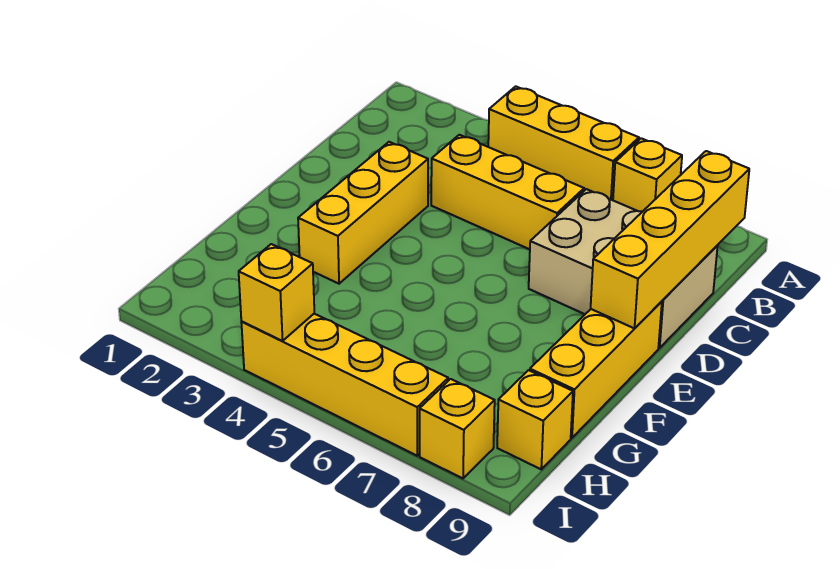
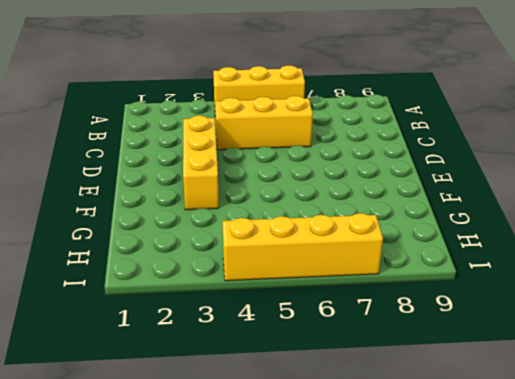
none -> yellow 1x1 brick [613,138,682,212]
none -> tan 2x3 brick [529,189,718,348]

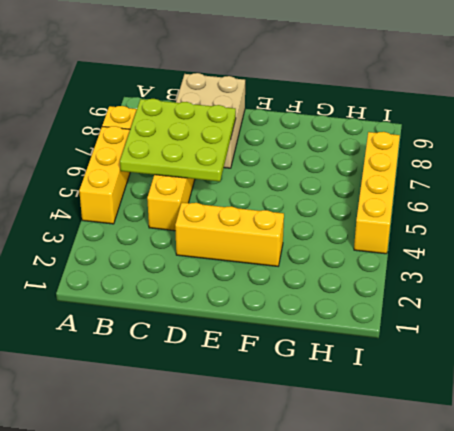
lime 3x3 plate [120,99,236,181] -> none
none -> yellow 1x3 brick [530,301,662,438]
none -> yellow 1x1 brick [497,370,573,469]

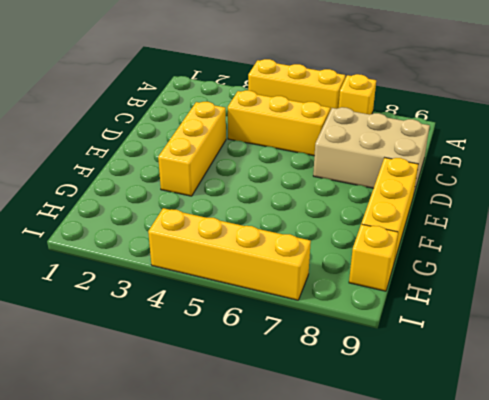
none -> yellow 1x1 brick [420,379,495,478]
none -> yellow 1x4 brick [591,151,749,328]

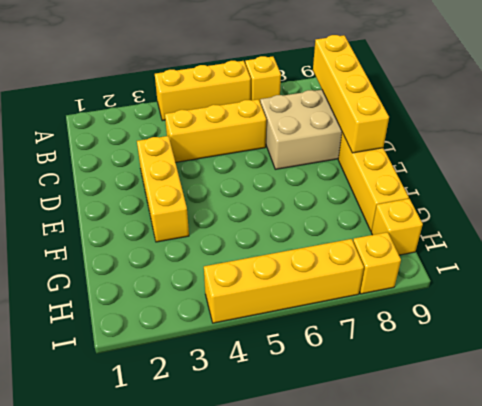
none -> yellow 1x1 brick [239,244,314,341]

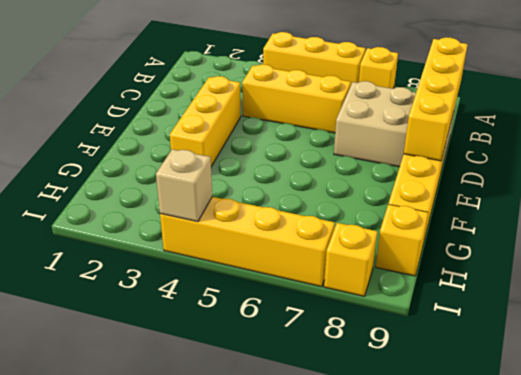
tan 1x1 brick [156,149,212,222] -> yellow 1x1 brick [239,244,314,341]

